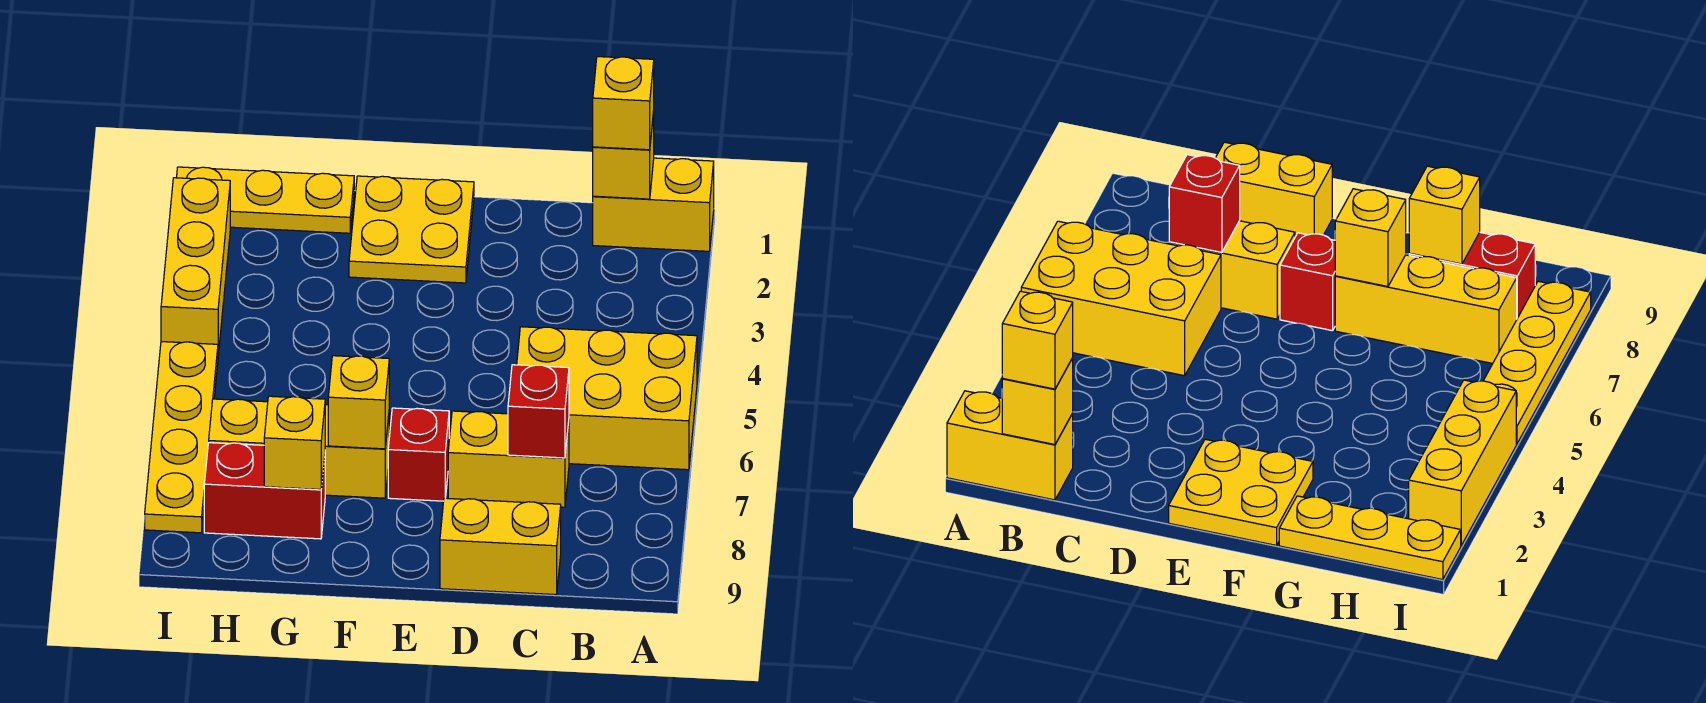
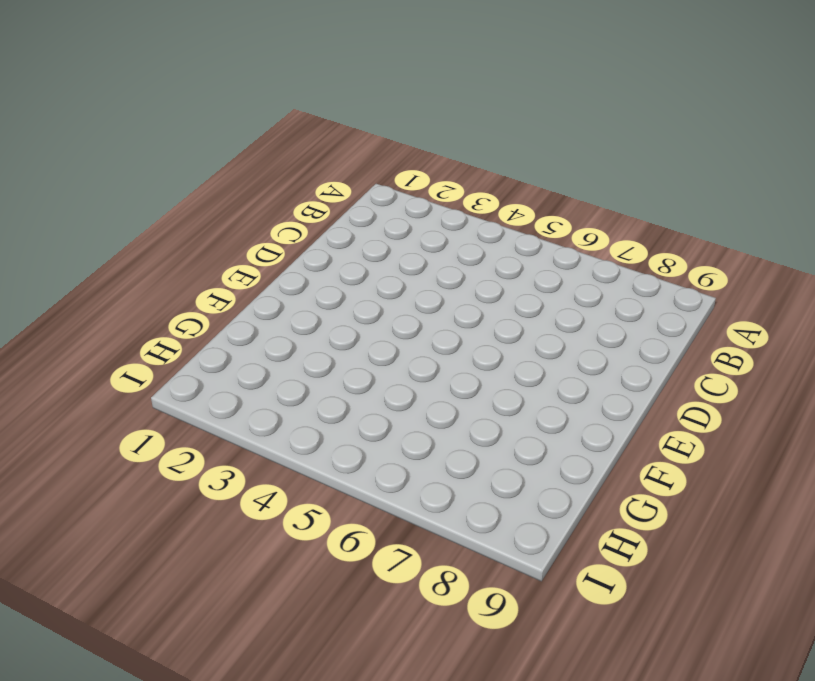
none -> yellow 1x2 brick [593,158,714,251]
none -> yellow 2x3 brick [517,327,697,470]
none -> yellow 1x2 brick [448,411,569,507]

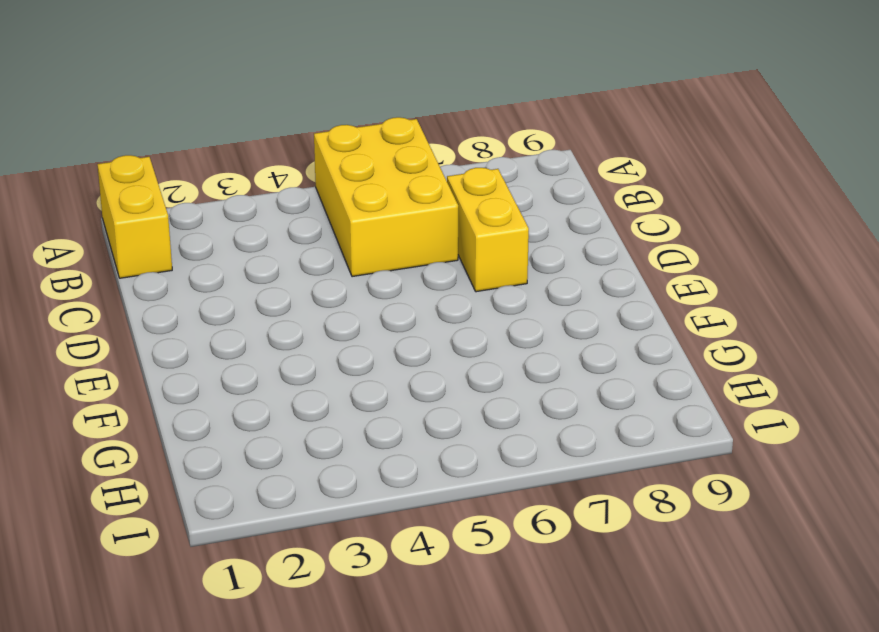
none -> yellow 1x2 brick [440,498,561,595]
none -> yellow 2x2 plate [349,176,474,283]
none -> red 1x1 brick [388,408,449,501]

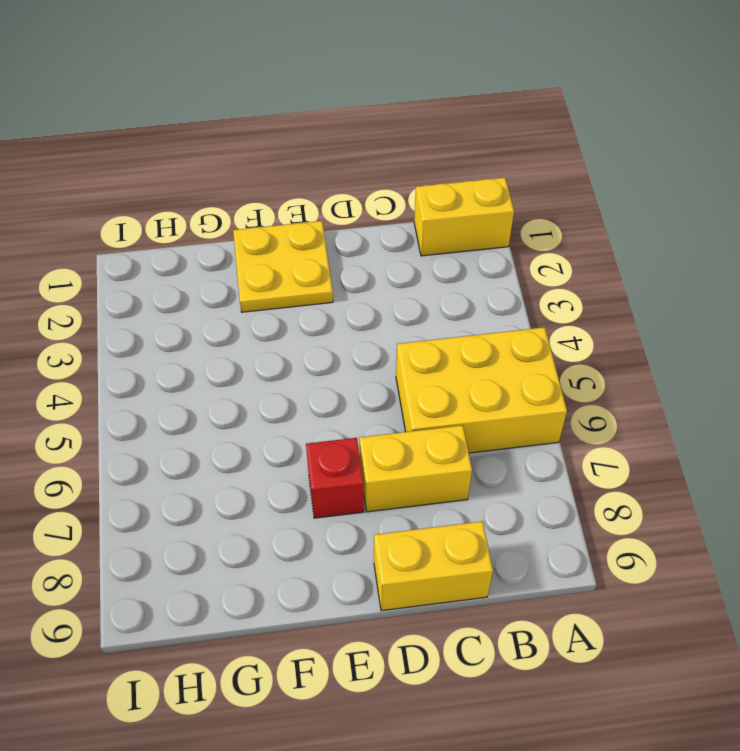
none -> yellow 1x3 brick [209,399,389,498]
none -> yellow 1x3 plate [177,167,354,233]
none -> red 1x2 brick [204,443,325,539]

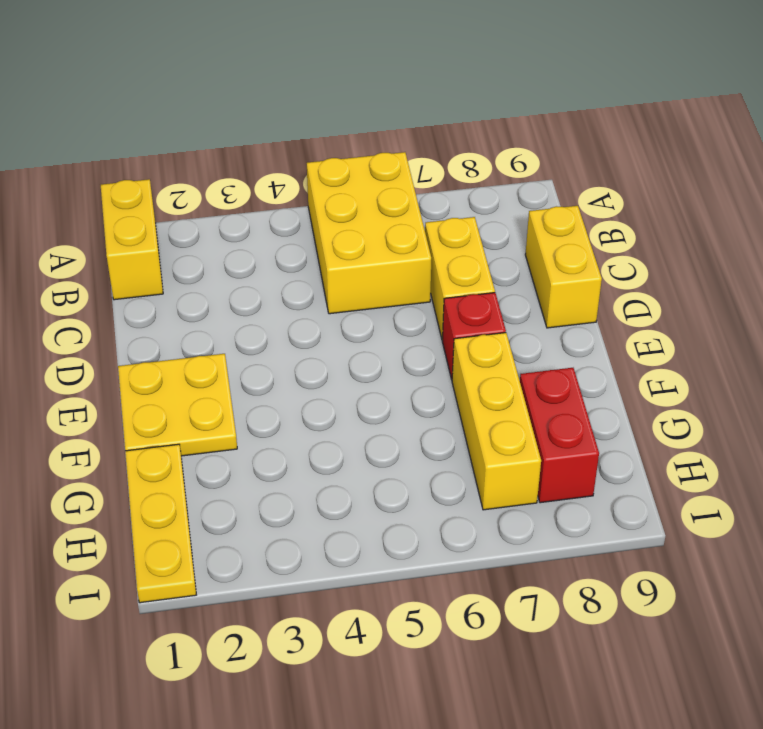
none -> yellow 1x3 brick [161,178,230,354]
none -> yellow 1x4 plate [145,342,218,533]
none -> yellow 1x1 brick [593,112,654,199]

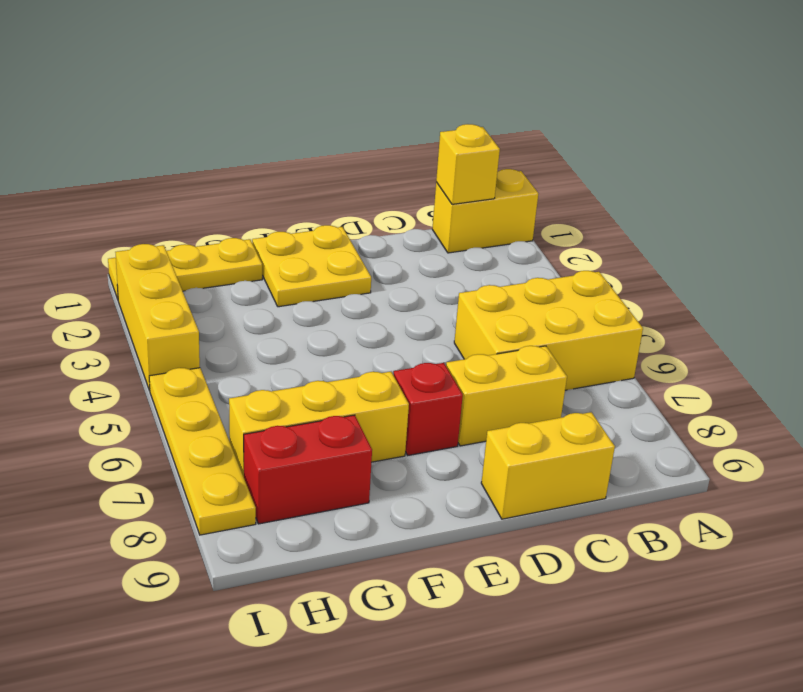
none -> red 1x1 brick [508,365,569,458]
none -> yellow 1x1 brick [328,356,389,449]
none -> yellow 1x1 brick [264,396,325,490]

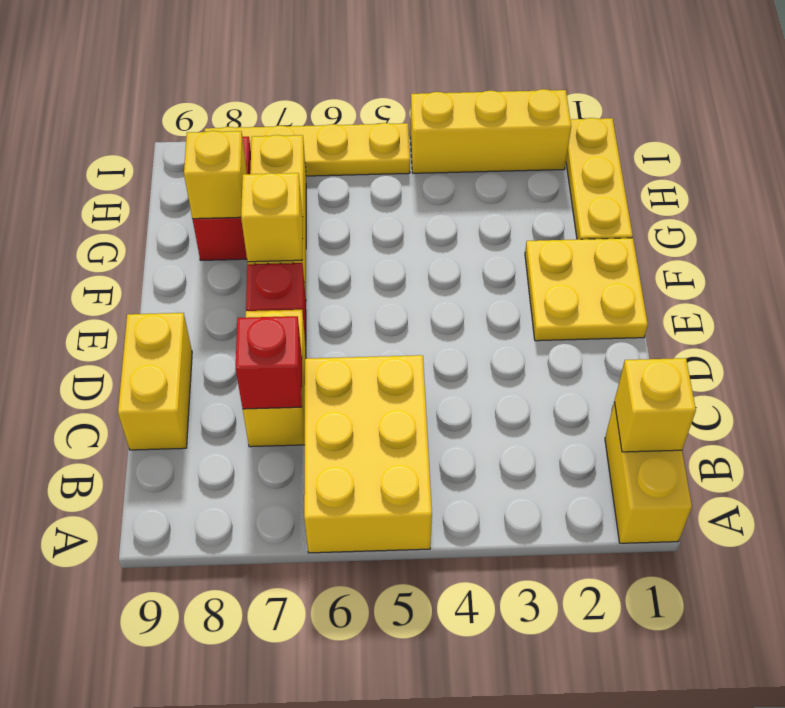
none -> yellow 1x1 brick [593,57,654,150]

